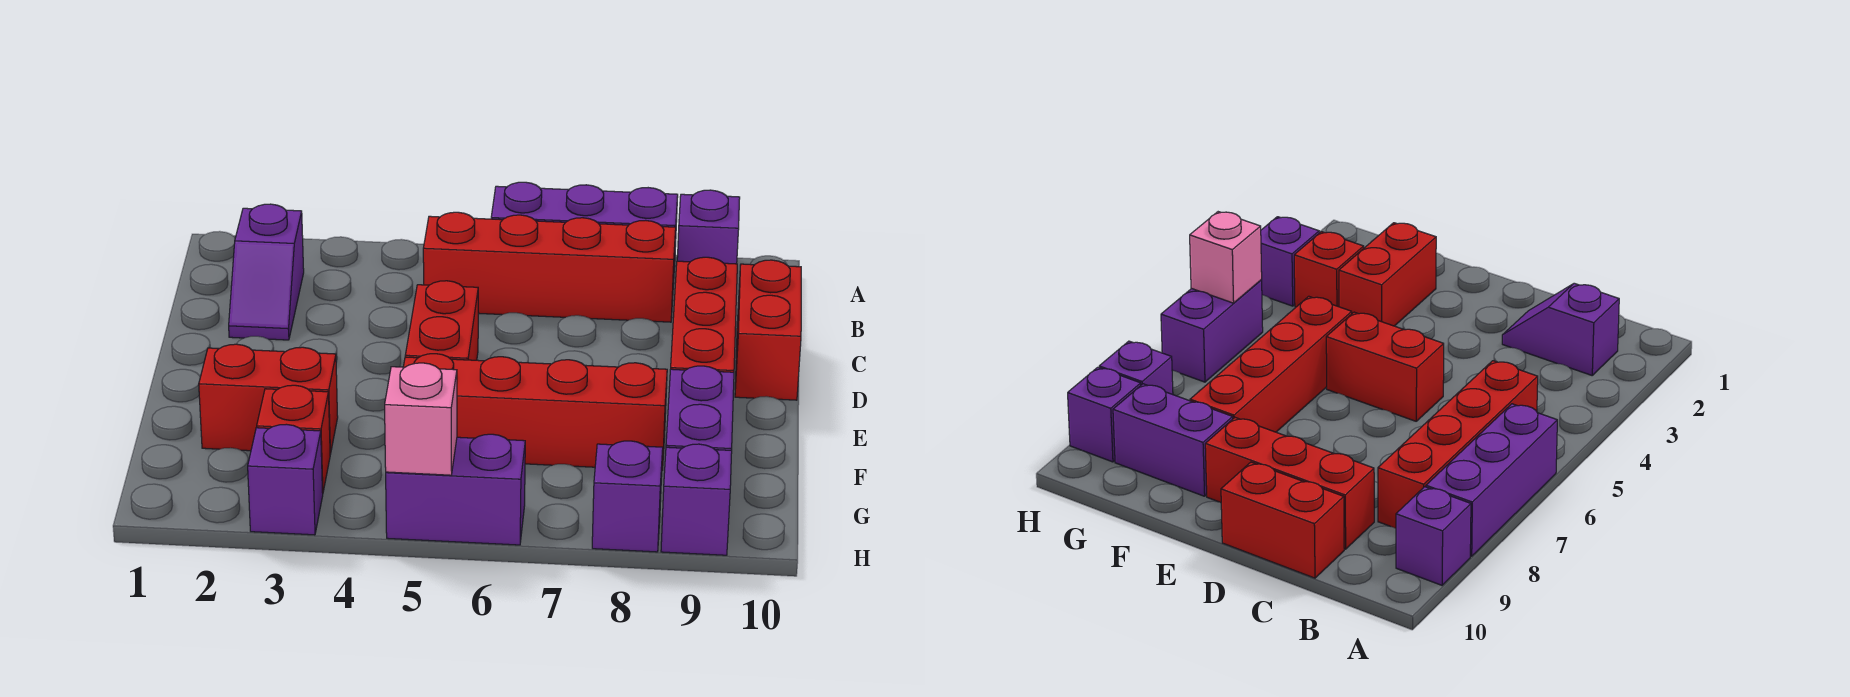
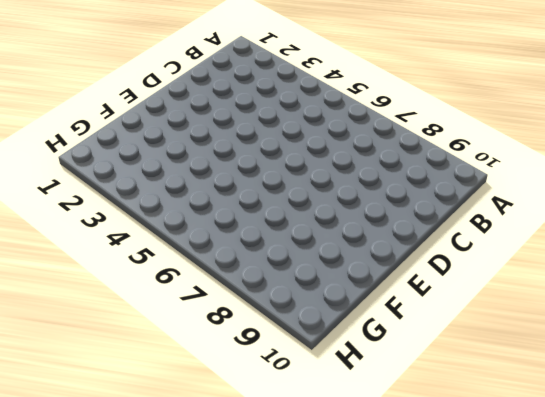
none -> purple 1x3 brick [491,182,678,284]
none -> purple 1x1 brick [677,190,740,264]
none -> purple 1x2 slope [229,204,304,340]

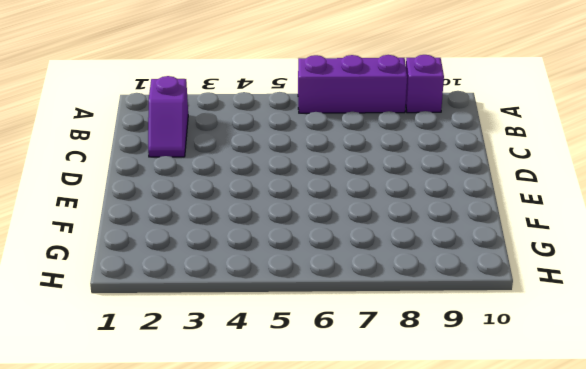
none -> red 1x4 brick [423,212,676,322]
none -> red 1x3 brick [671,257,737,372]
none -> red 1x2 brick [735,260,801,400]

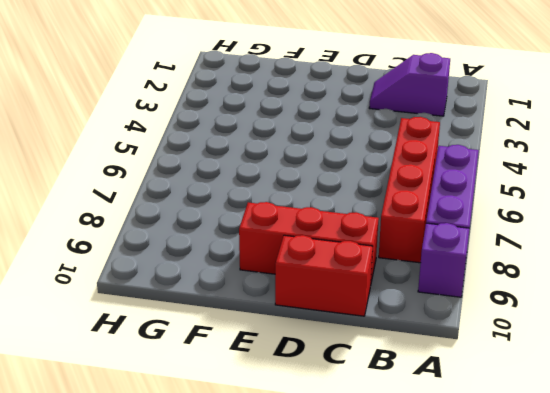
none -> red 1x2 brick [405,281,478,360]
none -> red 1x2 brick [199,344,338,454]
none -> red 1x4 brick [403,354,667,470]

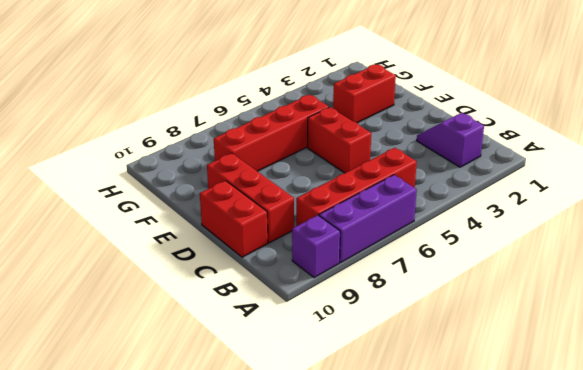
none -> purple 1x2 brick [666,366,734,450]
none -> red 1x1 brick [257,385,330,493]
none -> purple 1x1 brick [248,424,323,535]

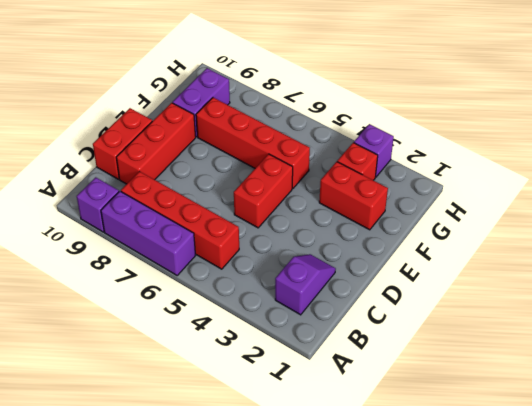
none -> purple 1x2 brick [386,434,525,545]
none -> purple 1x1 brick [592,441,663,552]
none -> purple 1x1 brick [661,444,732,555]

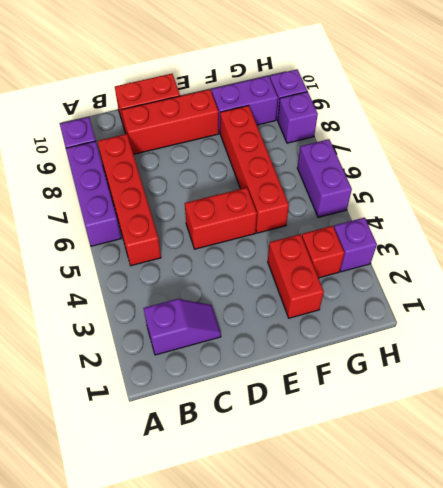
none -> pink 1x1 brick [385,363,457,475]

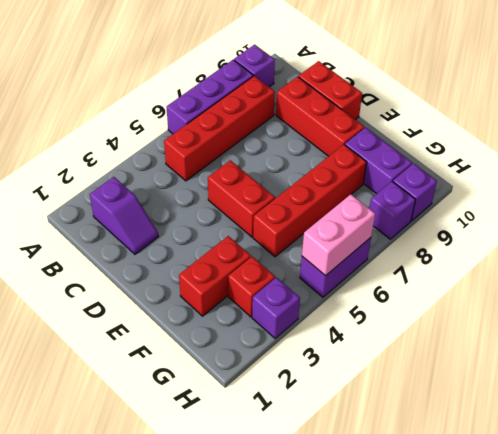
pink 1x2 brick [302,194,375,276] -> pink 1x1 brick [385,363,457,475]

